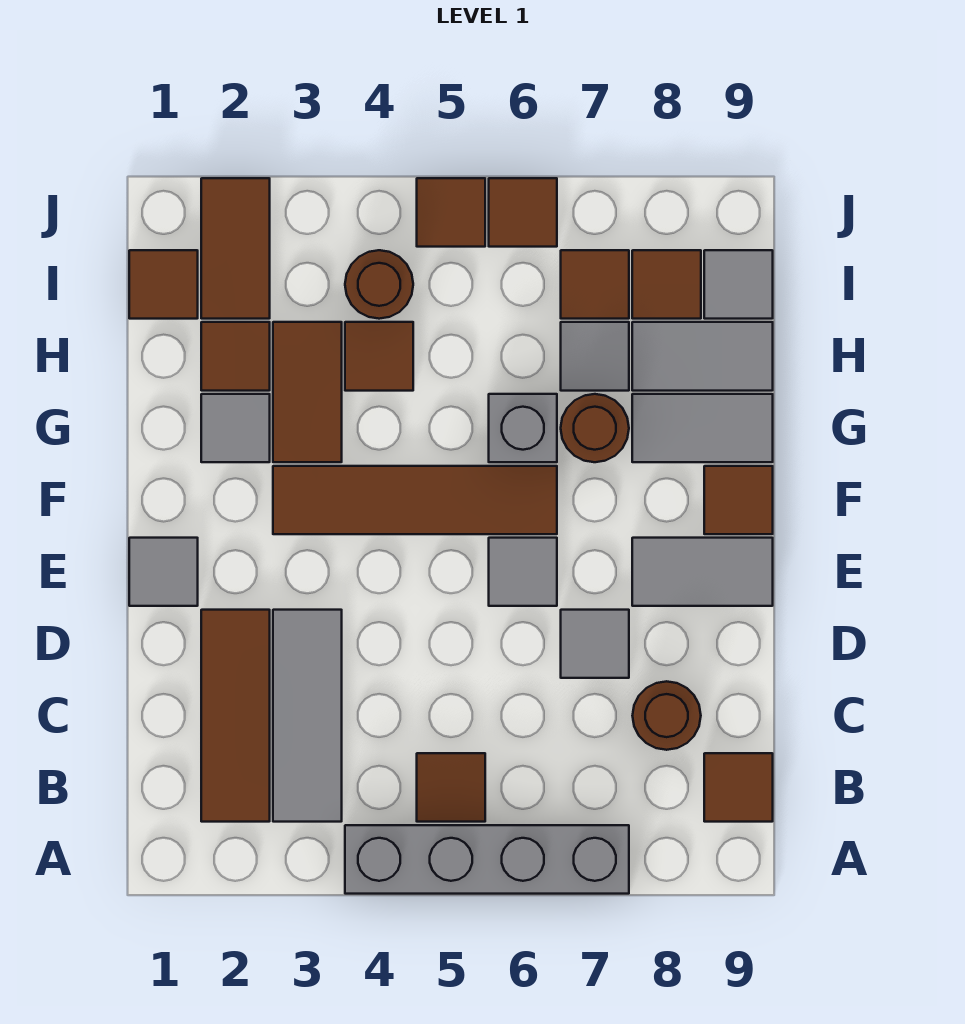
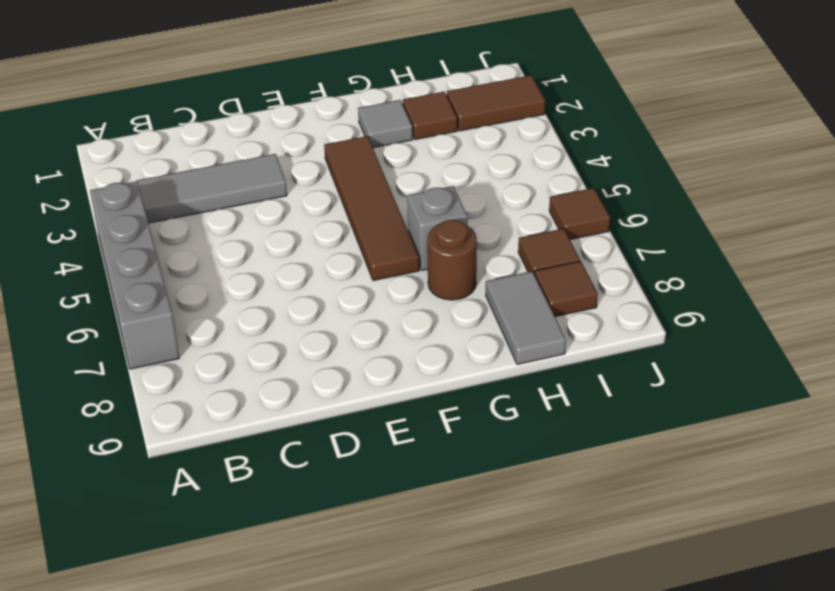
none -> brown 1x3 tile [201,610,270,822]
none -> brown 1x1 tile [417,753,485,822]
none -> brown 1x1 tile [704,753,773,822]

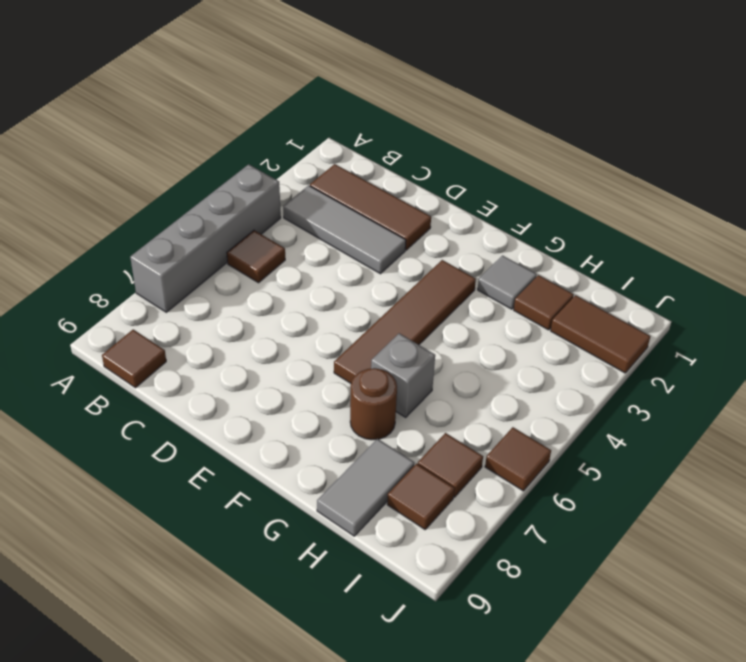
none -> brown 1x1 round brick [632,681,701,750]
none -> grey 1x1 tile [561,610,629,678]
none -> grey 1x1 tile [129,538,198,606]

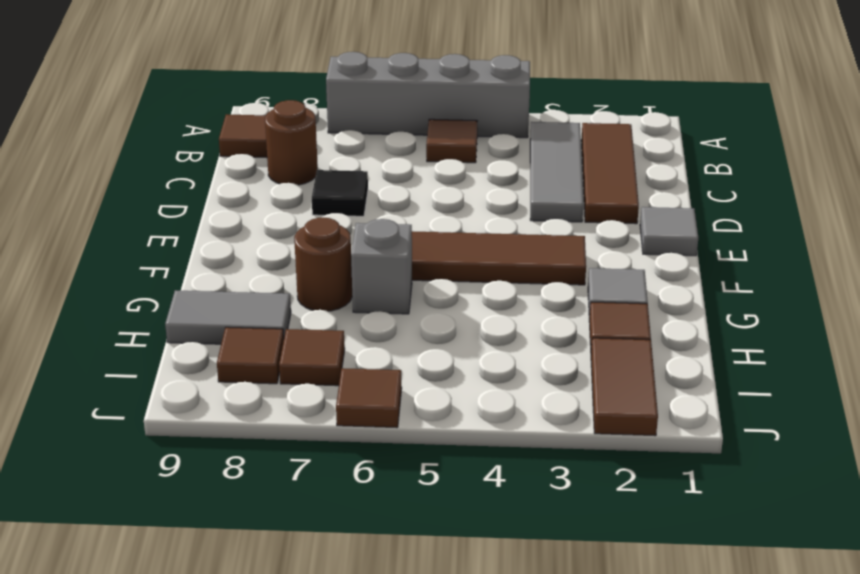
black 1x1 tile [312,170,368,216] -> grey 1x1 tile [561,610,629,678]
none -> grey 1x1 tile [489,538,557,606]
none -> grey 1x2 tile [632,538,773,606]
none -> brown 1x1 tile [704,466,773,534]

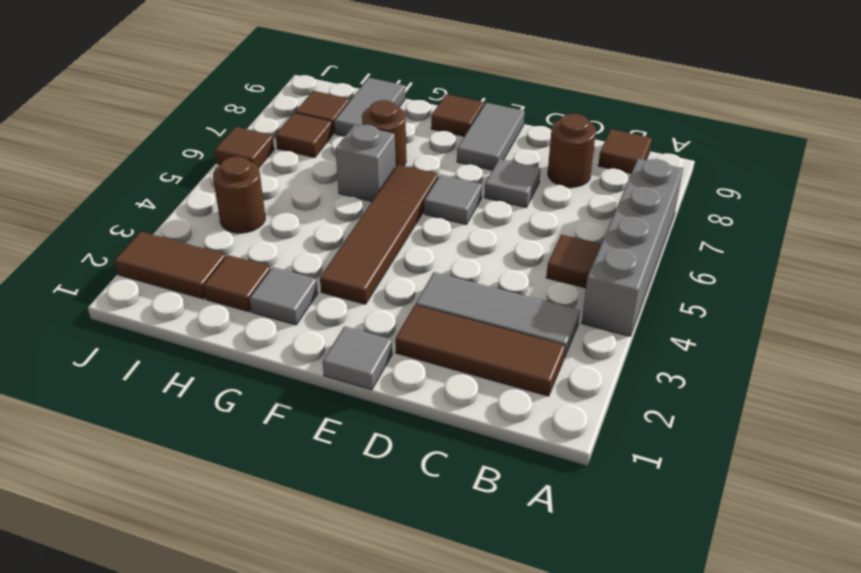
none -> brown 1x2 tile [273,322,342,462]
none -> grey 1x2 tile [632,394,773,462]
none -> brown 1x1 tile [345,322,413,391]

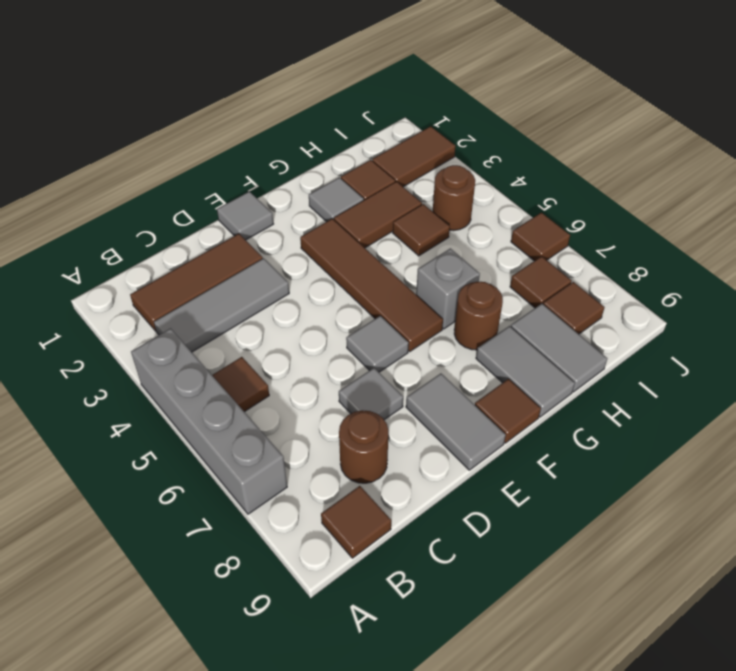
none -> grey 1x1 tile [561,322,629,391]
none -> brown 1x1 tile [129,250,198,319]
none -> grey 1x1 tile [704,250,773,319]

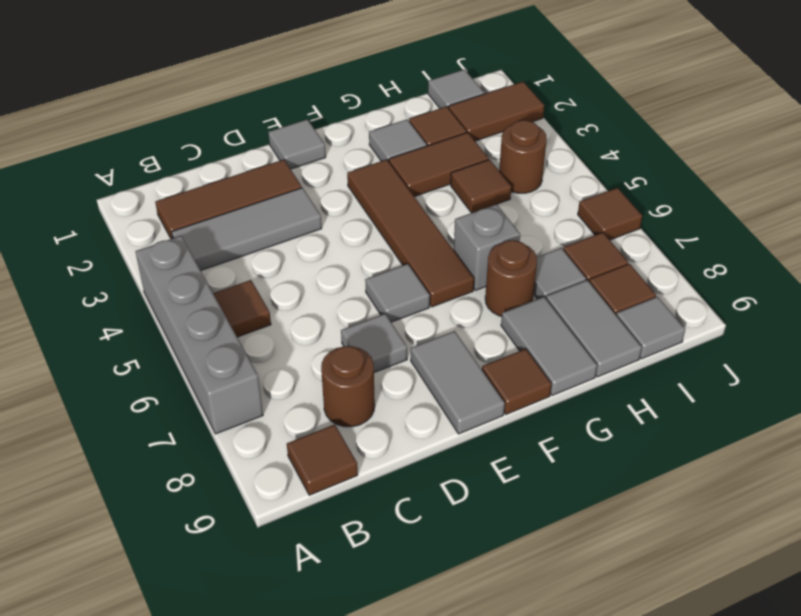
grey 1x1 tile [428,69,484,108] -> brown 1x1 tile [129,250,198,319]
none -> brown 1x1 tile [417,178,485,247]

